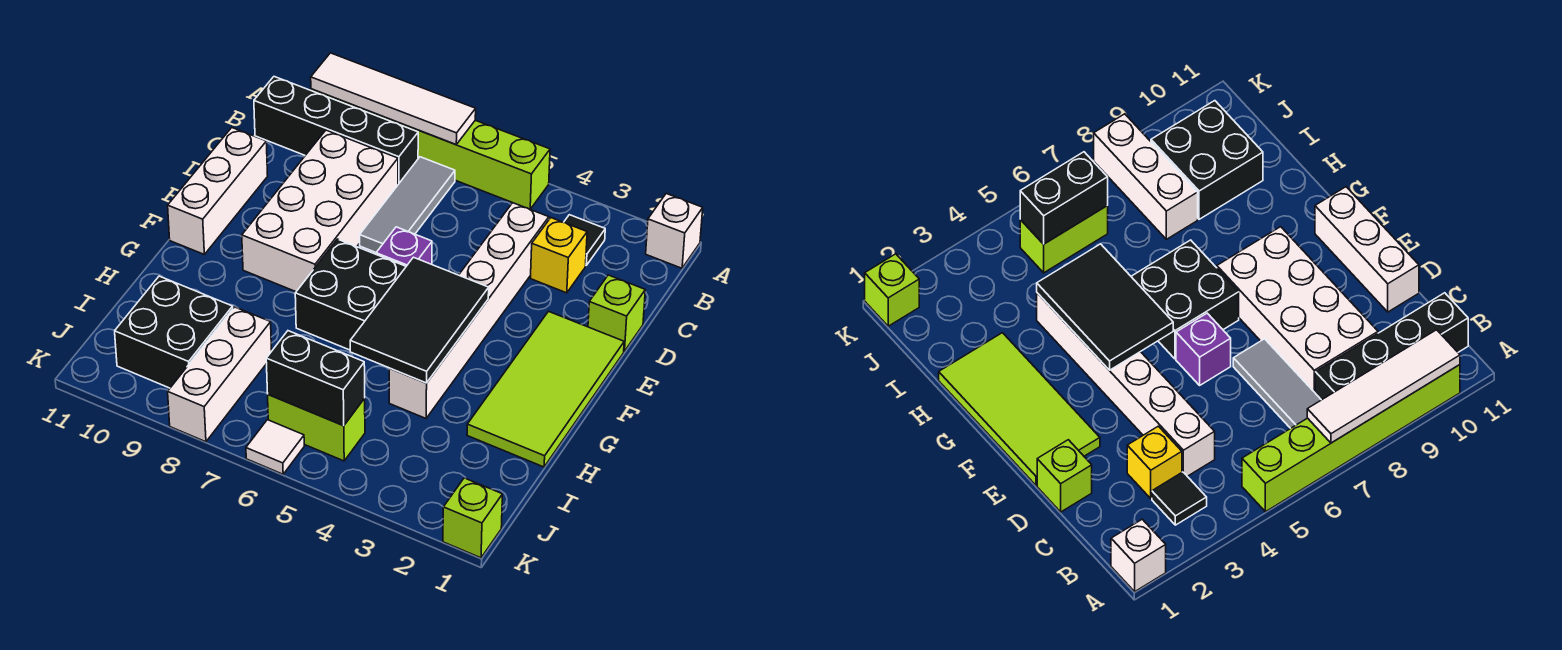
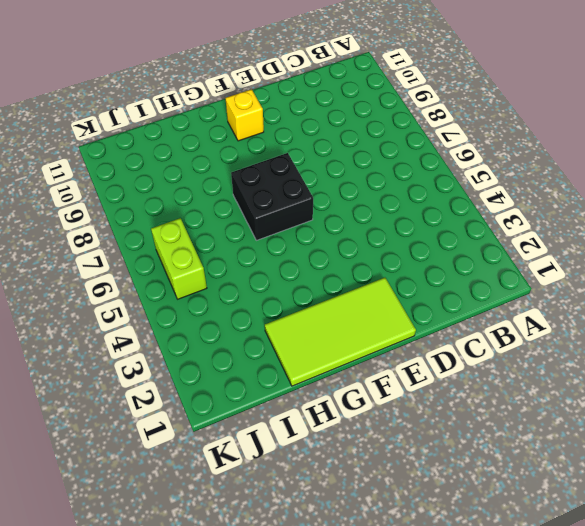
yellow 1x1 brick [225,89,264,141] -> yellow 1x1 brick moved to [530,218,587,293]
none -> white 1x1 brick [646,194,703,268]
none -> lime 1x6 brick [311,89,550,209]
none -> black 1x1 tile [564,215,605,265]

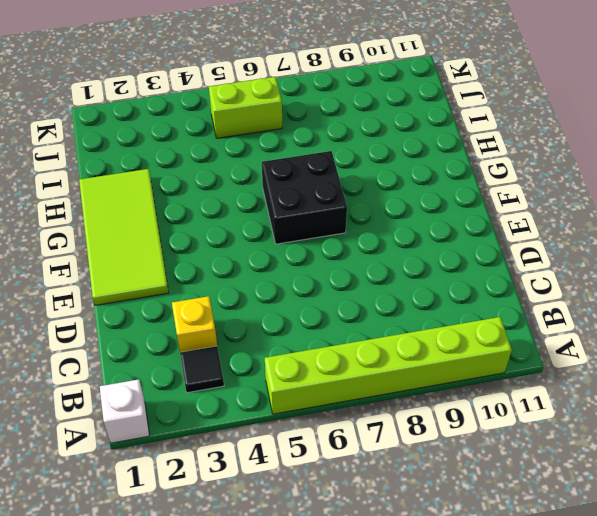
none -> grey 1x3 tile [360,157,455,252]
none -> black 1x4 brick [254,77,418,184]
none -> white 1x6 brick [389,203,549,418]

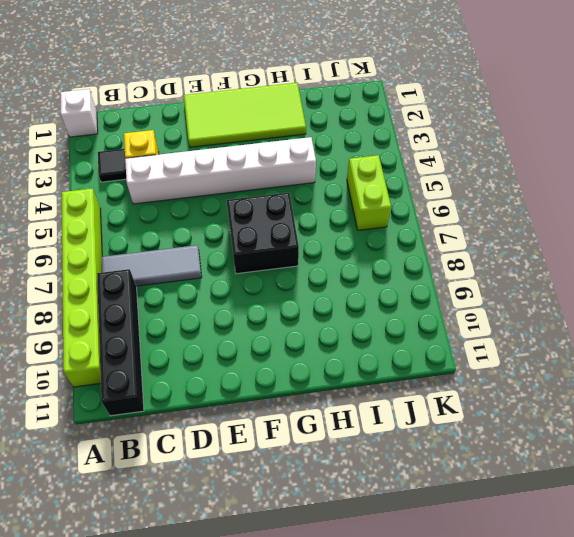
none -> white 2x4 brick [242,130,398,292]
none -> lime 1x1 brick [588,275,645,351]
none -> white 1x3 brick [168,128,268,254]

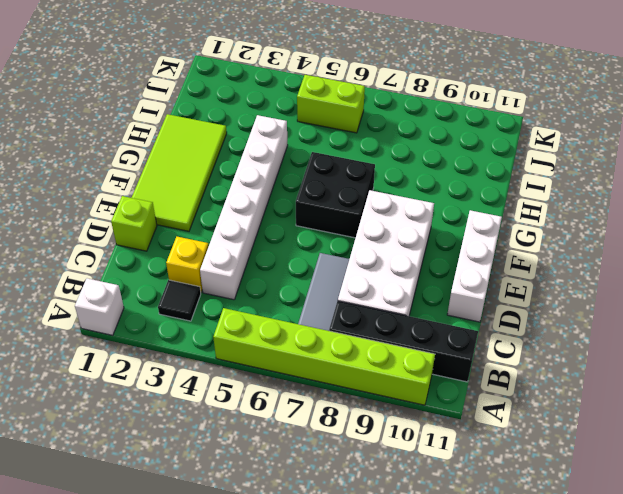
none -> purple 1x1 brick [376,227,432,266]
none -> white 1x3 brick [168,307,272,442]
none -> black 2x2 brick [115,276,233,388]

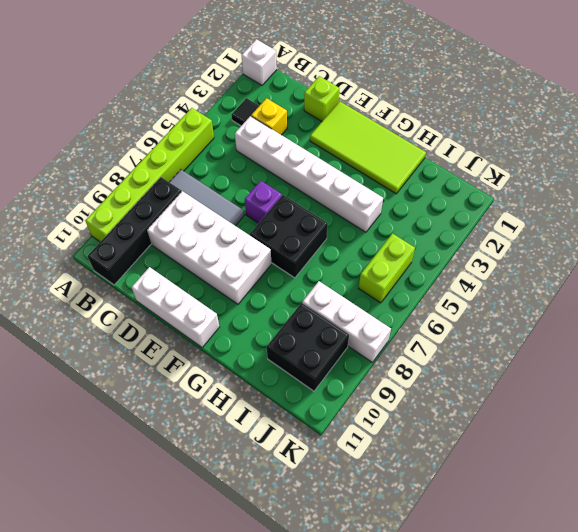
none -> lime 1x1 brick [443,478,502,558]
none -> white 1x1 tile [246,420,304,474]
none -> white 1x4 tile [311,53,476,144]

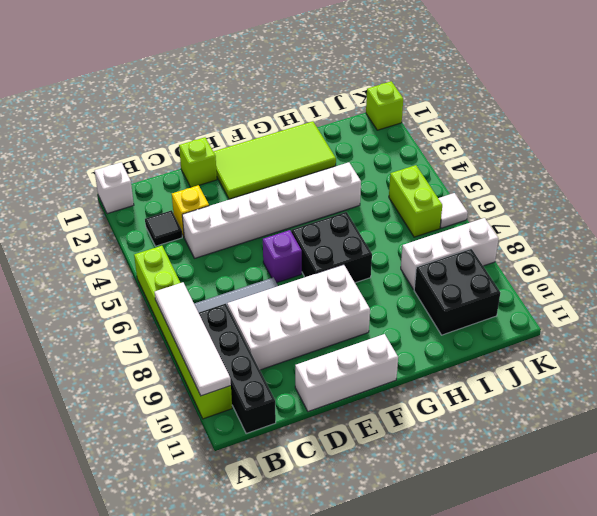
none -> black 2x3 tile [350,257,489,383]
none -> black 1x2 brick [266,331,365,426]

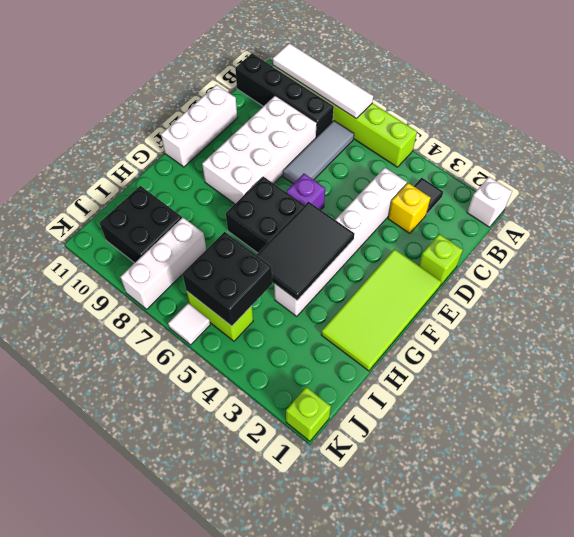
black 2x2 brick [183,232,272,326] -> black 1x2 brick [266,331,365,426]

